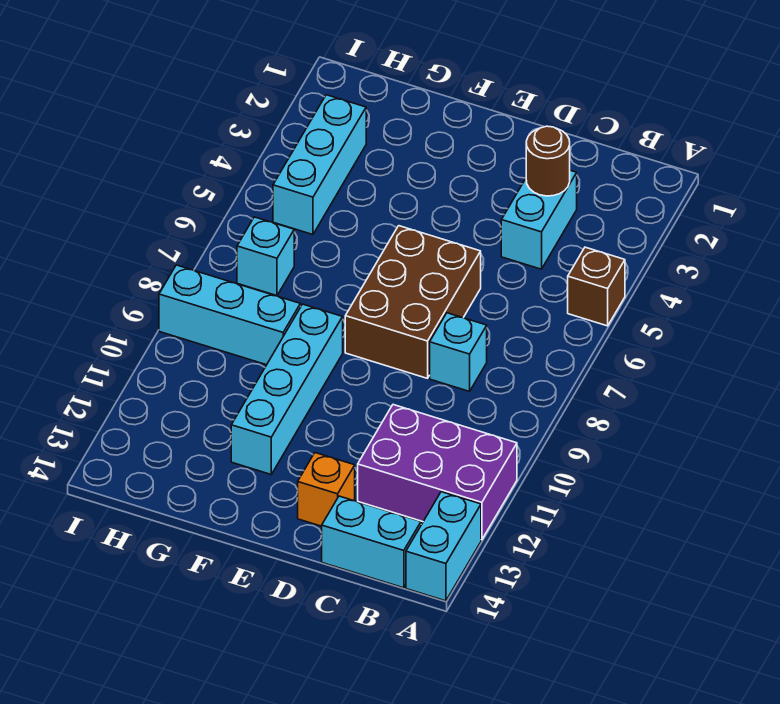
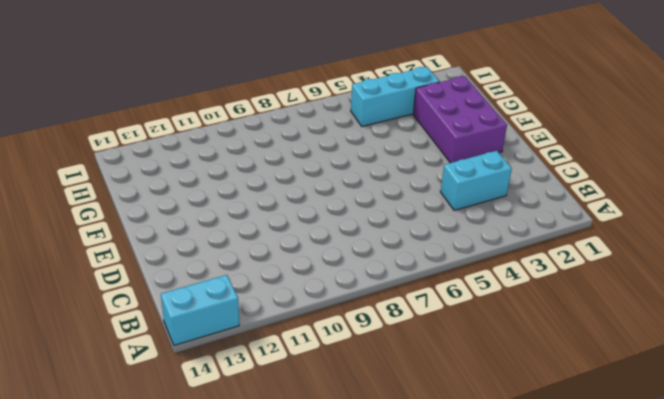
purple 2x3 brick [413,76,507,163] -> purple 2x3 brick moved to [358,405,517,540]
none -> brown 1x1 brick [568,247,625,326]
none -> cyan 1x2 brick [322,496,421,588]
none -> cyan 1x1 brick [430,313,487,391]

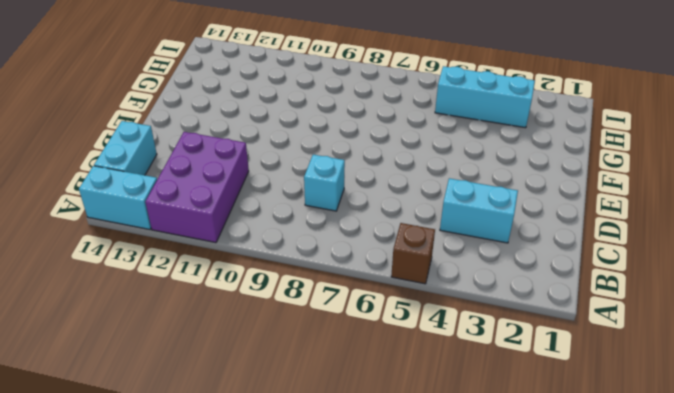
none -> brown 2x3 brick [345,226,481,378]
none -> orange 1x1 brick [298,453,355,526]
none -> cyan 1x4 brick [231,304,343,474]

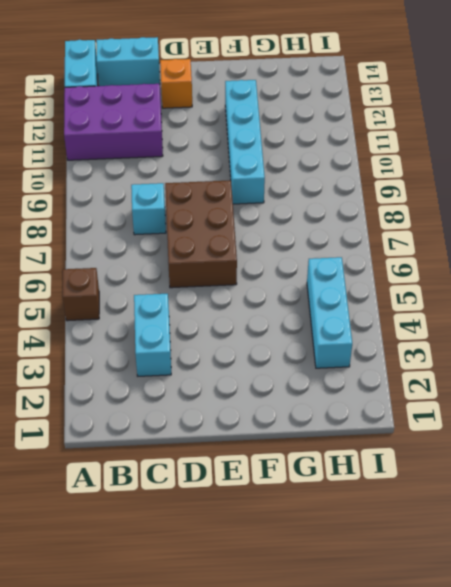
none -> cyan 1x3 brick [159,265,300,365]
none -> cyan 1x1 brick [237,217,294,296]
none -> brown 1x1 round brick [526,126,570,196]

